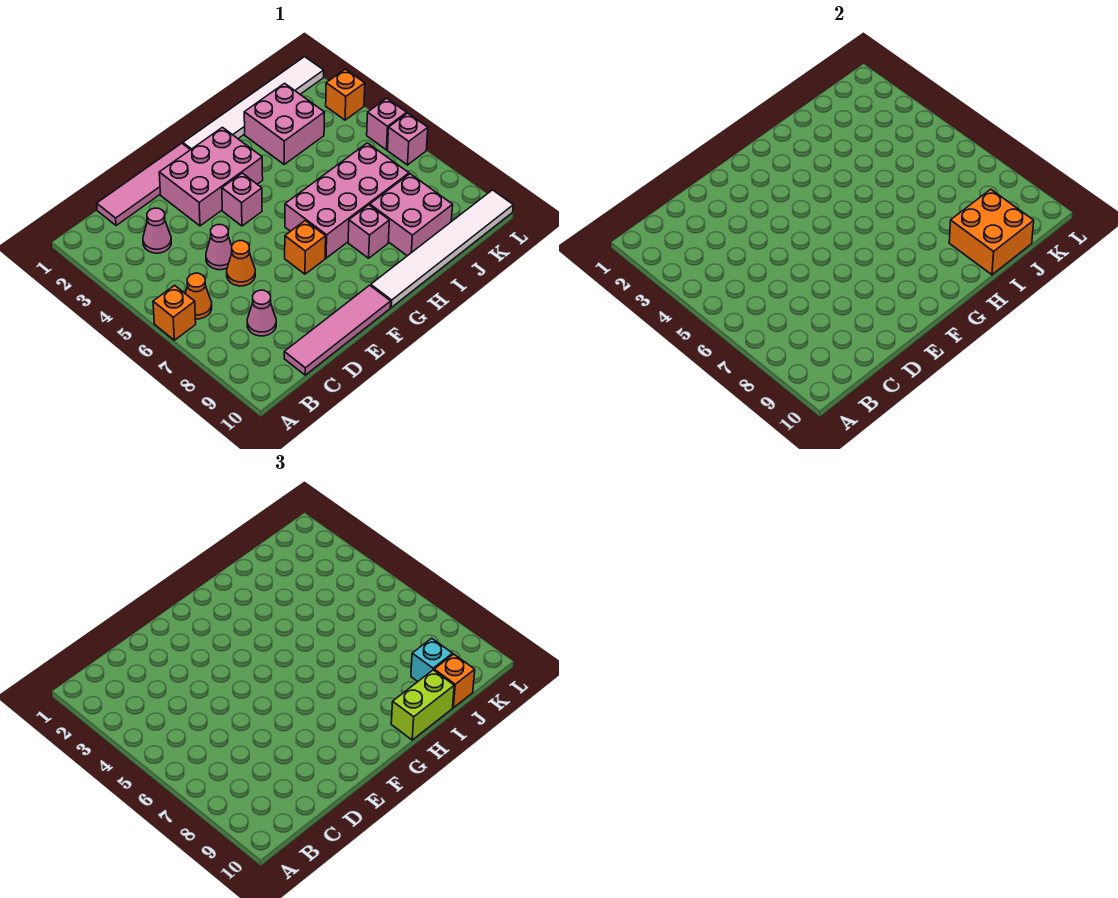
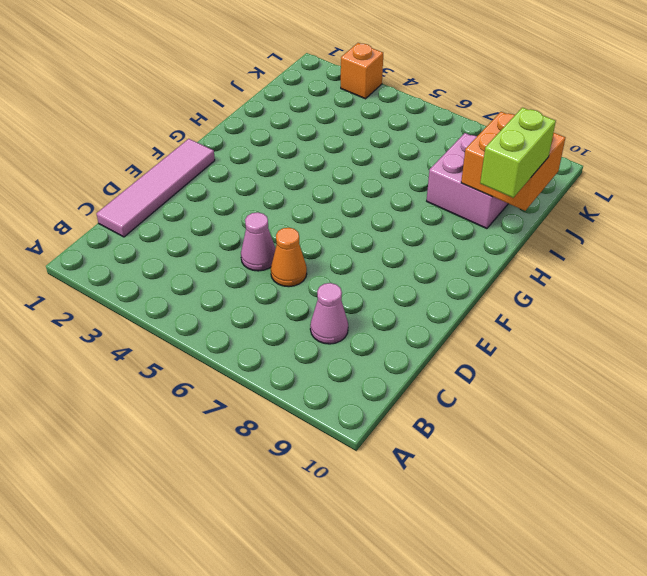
none -> orange 1x1 brick [153,285,196,340]
none -> orange 1x1 cone [185,273,212,319]
none -> pink 1x1 cone [143,208,171,253]

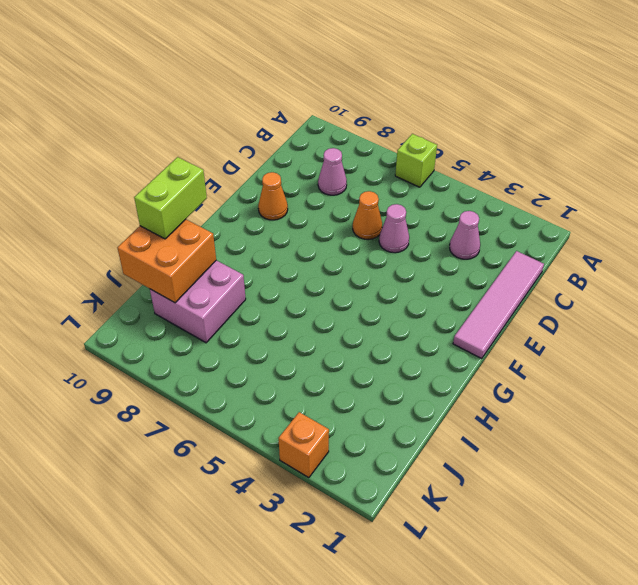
lime 1x1 brick [395,134,437,187] -> orange 1x1 brick [153,285,196,340]
orange 1x1 cone [258,172,288,220] -> orange 1x1 cone moved to [185,273,212,319]
none -> pink 1x4 tile [284,285,391,375]
none -> pink 2x3 brick [159,127,263,226]
none -> pink 1x1 brick [222,173,262,226]

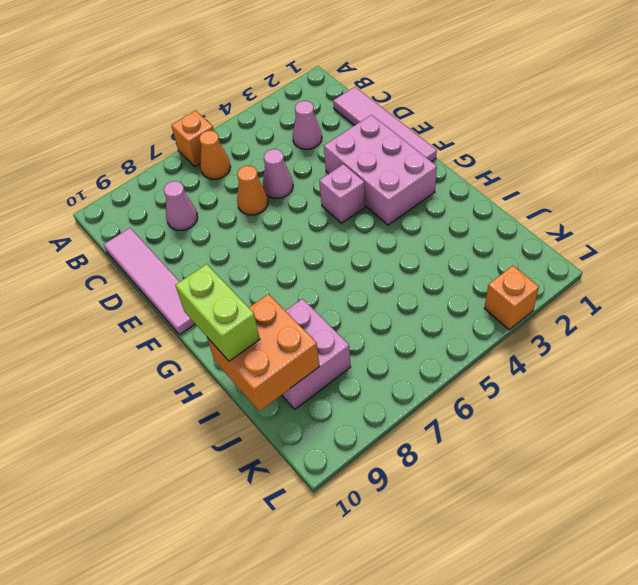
none -> orange 1x1 brick [285,221,326,274]
none -> white 1x6 tile [183,57,324,150]
none -> pink 2x4 brick [285,143,409,258]

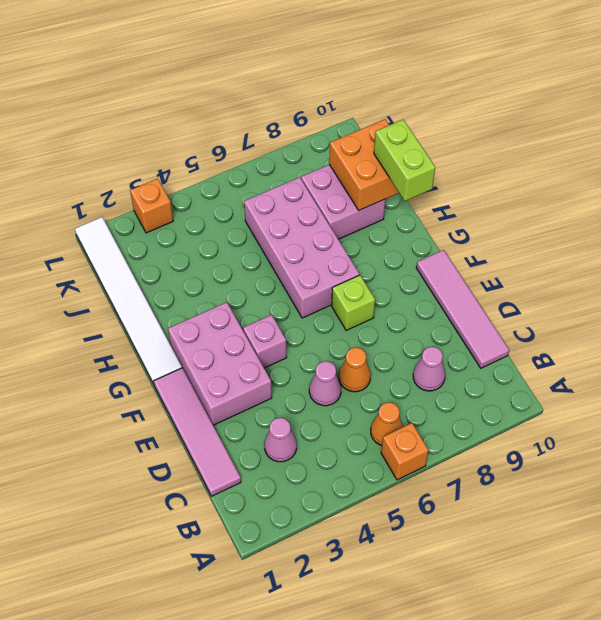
lime 1x1 brick [332,275,375,330] -> orange 1x1 brick [285,221,326,274]
none -> white 1x6 tile [371,190,513,307]
none -> pink 1x1 brick [348,205,389,258]
none -> pink 2x2 brick [244,83,325,164]

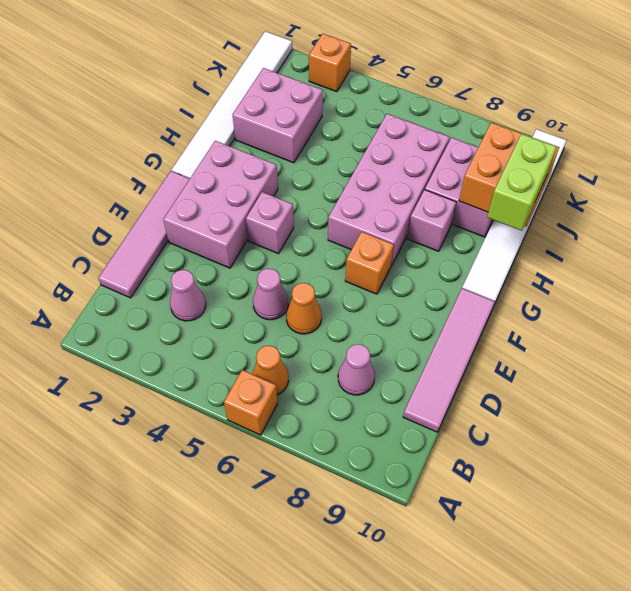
none -> pink 1x1 brick [367,98,407,150]
none -> pink 1x1 brick [388,113,428,165]
none -> cyan 1x1 brick [411,638,453,682]

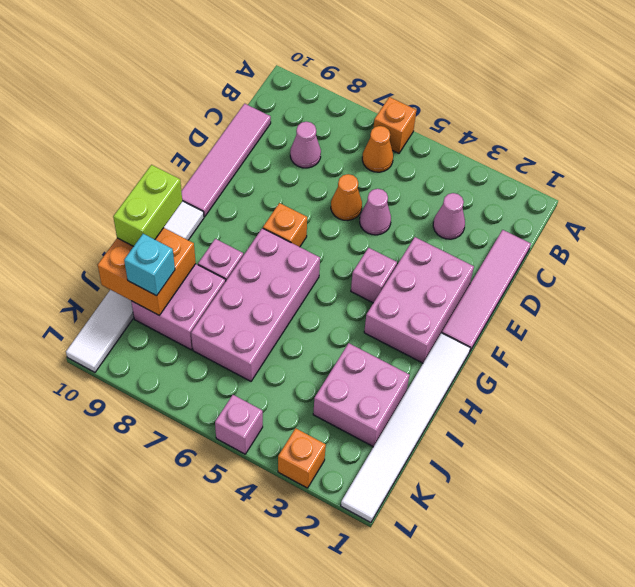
none -> pink 1x1 brick [388,113,428,165]
none -> orange 1x1 brick [434,654,475,708]

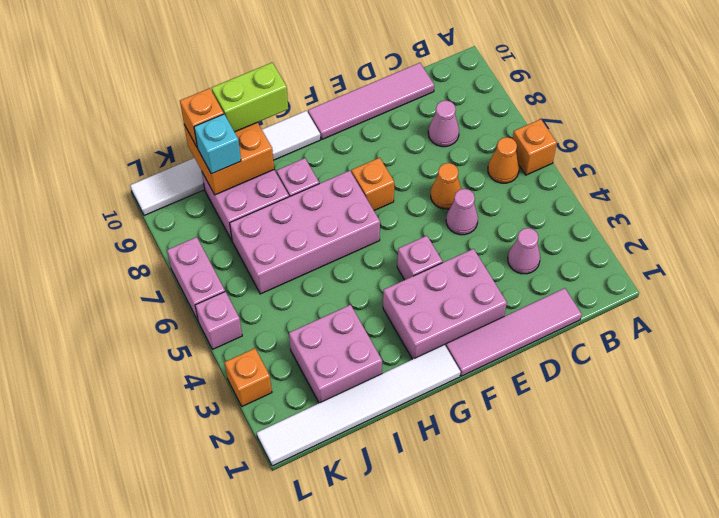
pink 1x2 brick [167,237,225,320] -> pink 1x1 brick [388,113,428,165]

